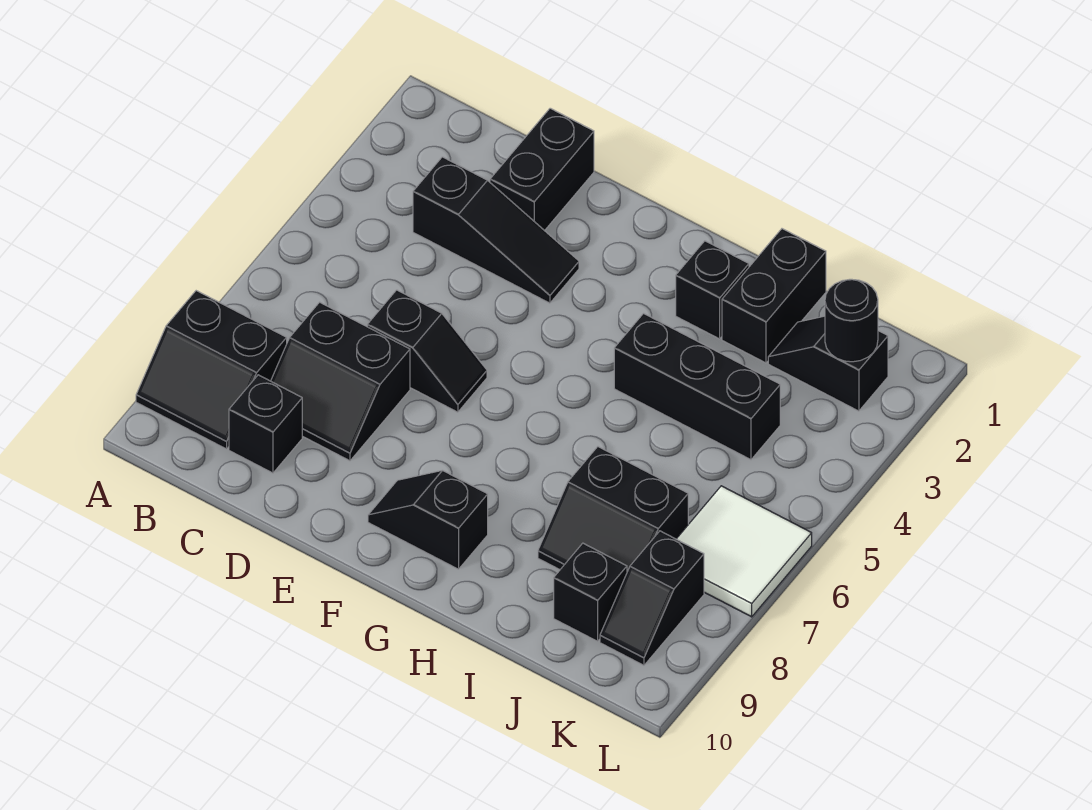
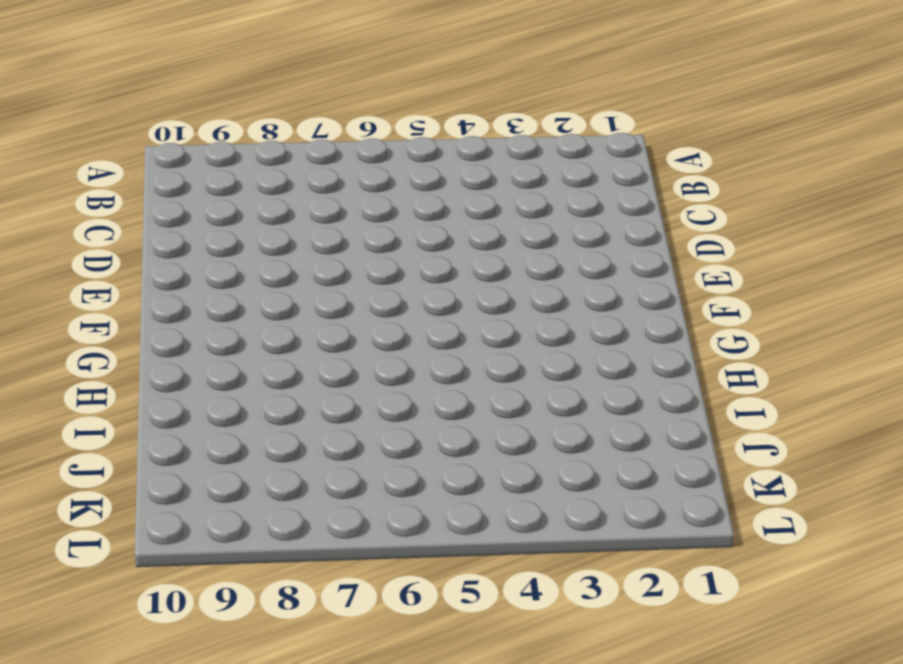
none -> black 2x2 slope [136,291,287,449]
none -> black 1x3 slope [413,157,579,303]
none -> black 2x2 slope [271,302,410,461]

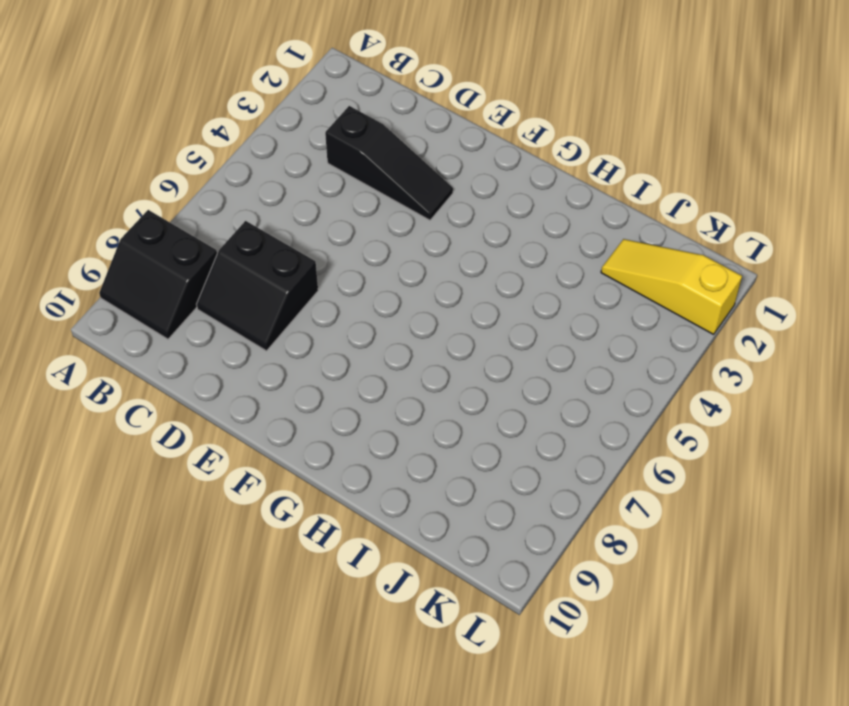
yellow 1x3 slope [601,239,742,334] -> black 1x2 slope [768,316,888,411]
none -> black 1x1 brick [229,375,302,473]
none -> black 1x2 brick [490,108,594,231]
none -> black 1x2 slope [367,290,487,412]

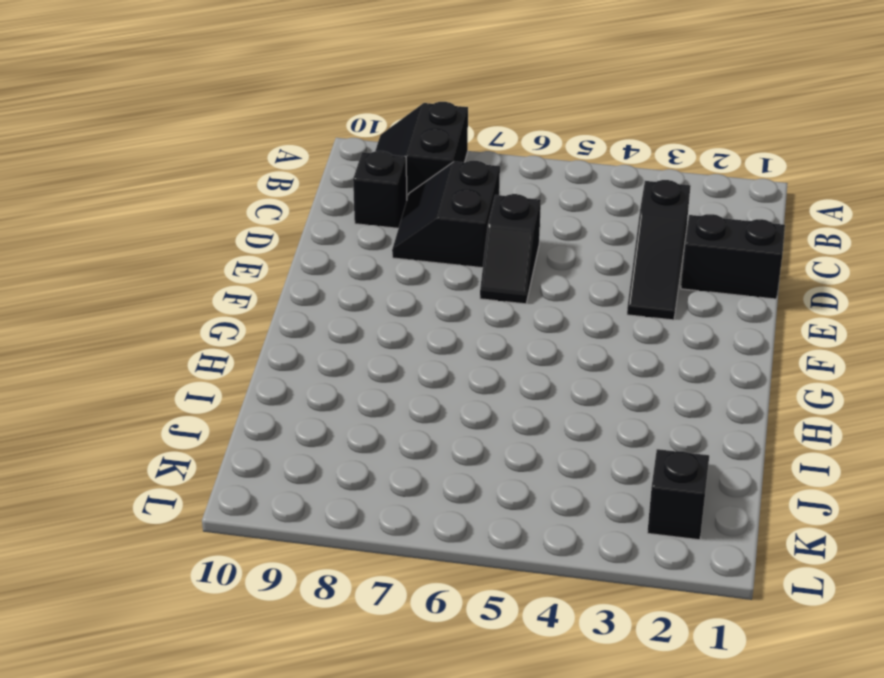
none -> black 1x2 slope [368,470,488,569]
none -> black 1x1 brick [676,241,749,339]
none -> black 1x3 brick [614,314,780,460]

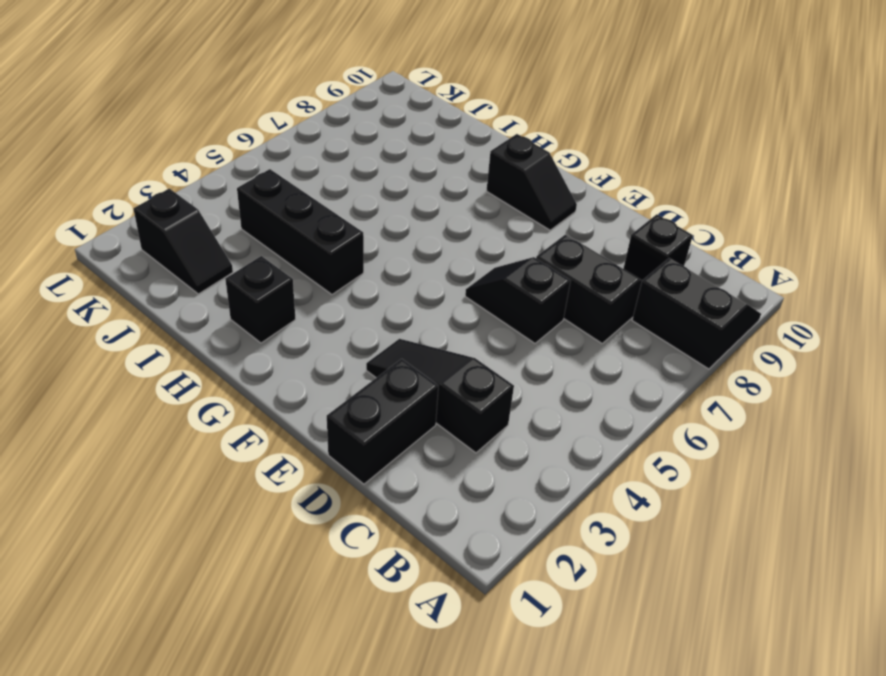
none -> black 1x2 brick [722,229,826,363]
none -> black 2x2 slope [538,447,688,572]
none -> black 1x1 brick [554,543,627,641]

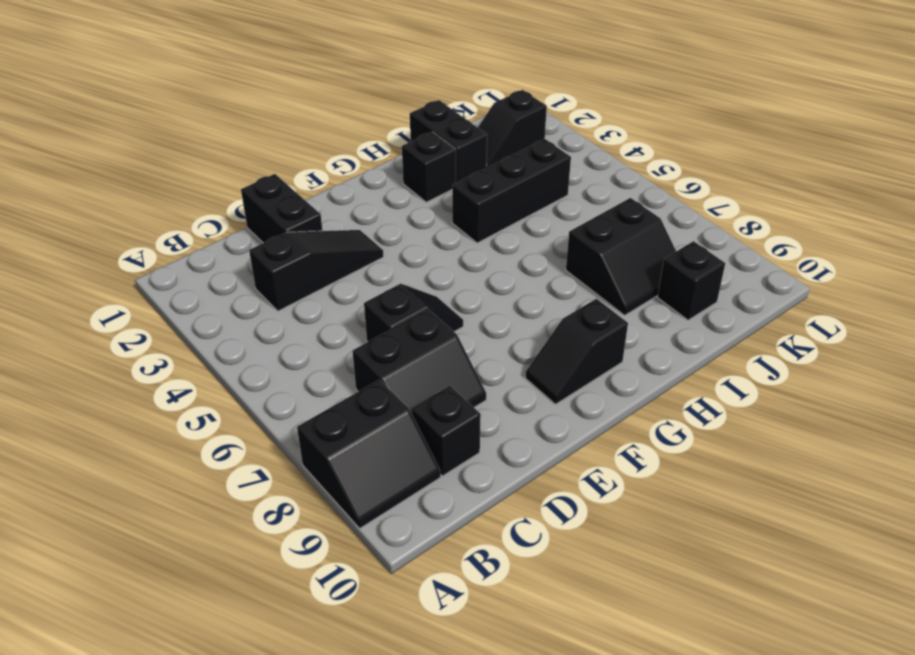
none -> white 2x2 tile [677,486,812,617]
none -> black 1x2 slope [600,531,704,665]
none -> black 1x1 round brick [825,279,878,362]

